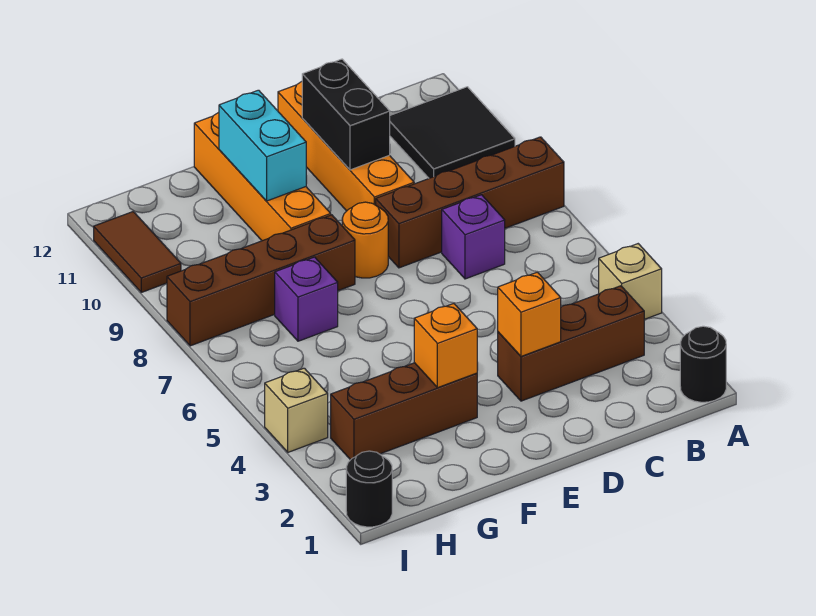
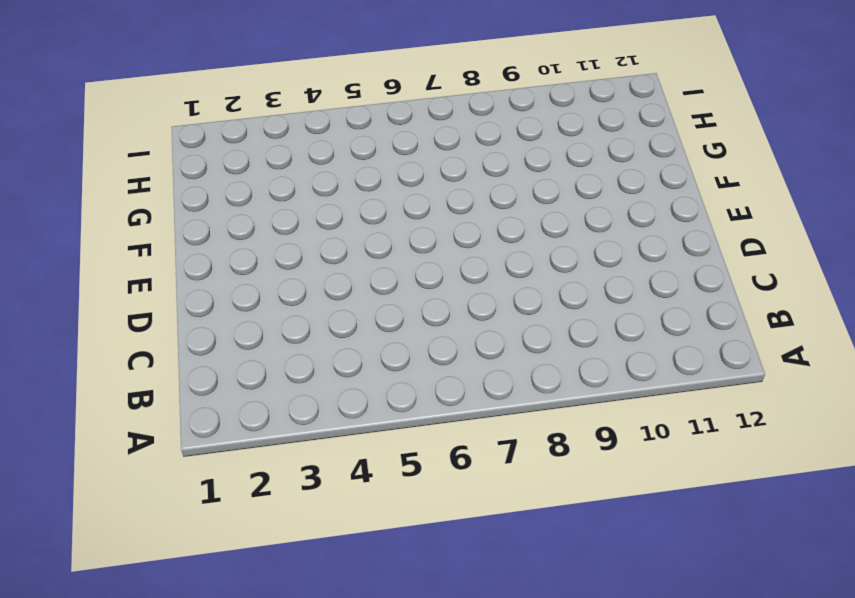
none -> black 1x1 round brick [680,326,726,402]
none -> tan 1x1 brick [599,244,662,319]
none -> brown 1x4 brick [376,137,564,268]

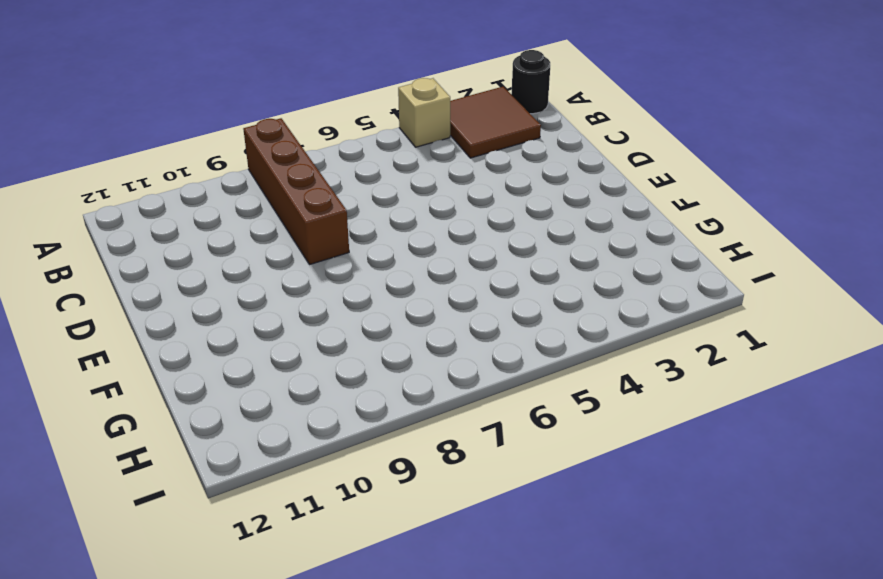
brown 2x2 tile [450,87,541,158] -> brown 1x3 brick [498,286,644,401]
none -> black 2x2 tile [390,87,515,178]
none -> purple 1x1 brick [442,195,505,279]
none -> orange 1x4 brick [278,82,414,211]

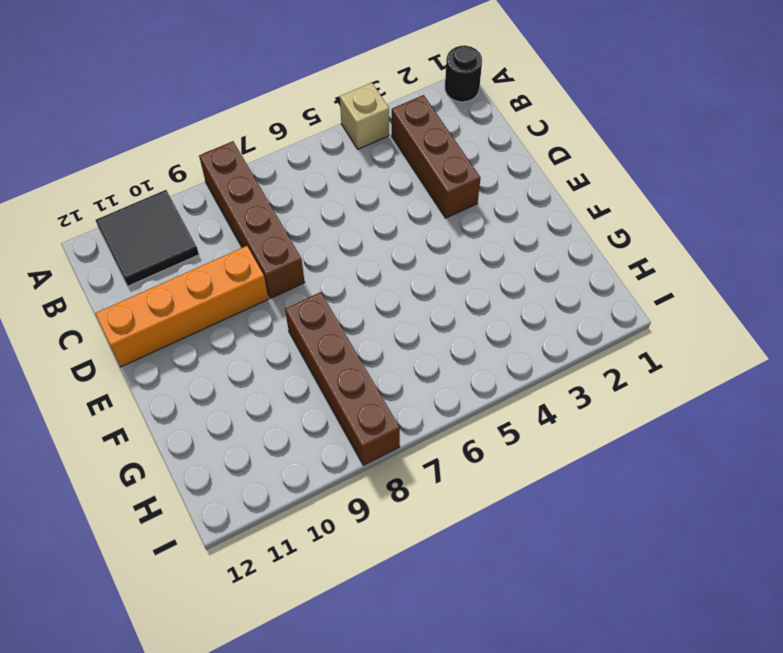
none -> purple 1x1 brick [442,195,505,279]
none -> orange 1x1 round brick [342,202,388,278]
none -> brown 1x3 brick [331,363,477,460]

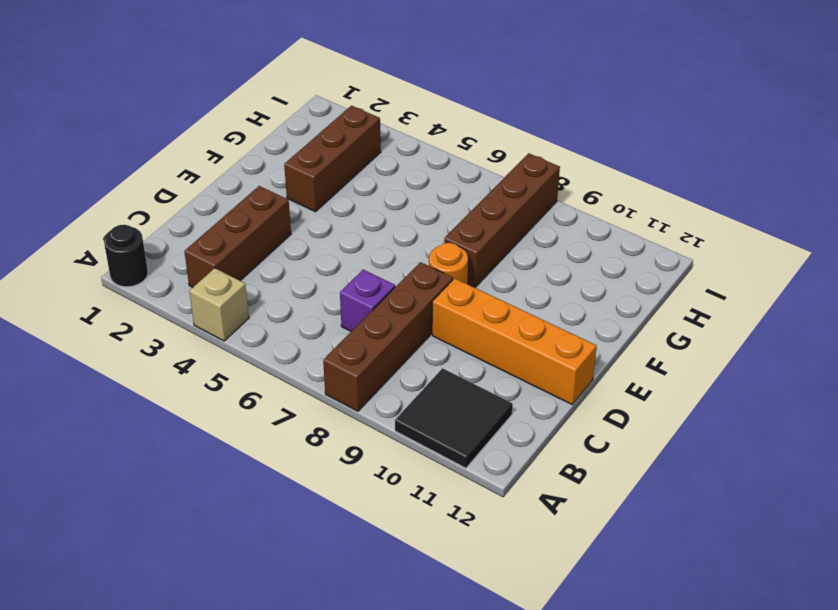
none -> orange 1x4 brick [194,112,331,241]
none -> purple 1x1 brick [275,257,338,341]
none -> black 1x1 round brick [346,451,392,527]

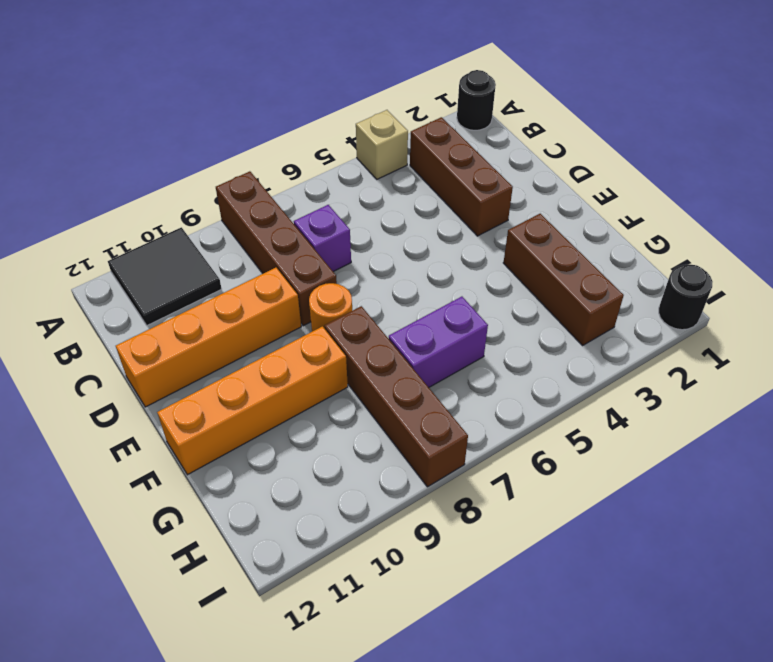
purple 1x2 brick [389,297,488,387] -> purple 1x1 brick [275,257,338,341]
none -> tan 1x1 brick [265,368,328,452]
none -> brown 1x2 tile [94,212,181,292]
none -> orange 1x1 brick [498,272,561,356]

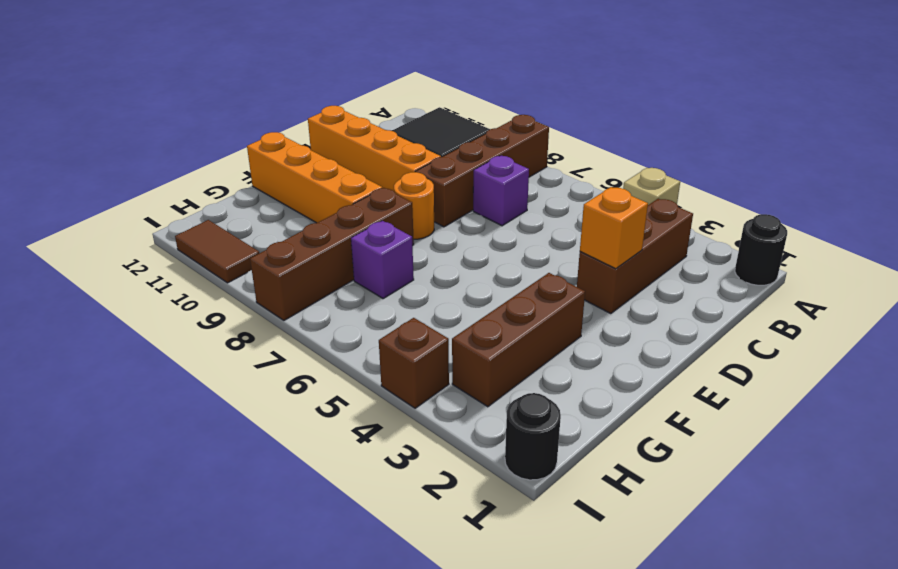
brown 1x1 brick [379,318,449,408] -> tan 1x1 brick [265,368,328,452]
none -> black 1x2 brick [302,59,390,170]
none -> orange 1x1 brick [414,304,477,388]
none -> cyan 1x2 brick [219,90,306,201]

